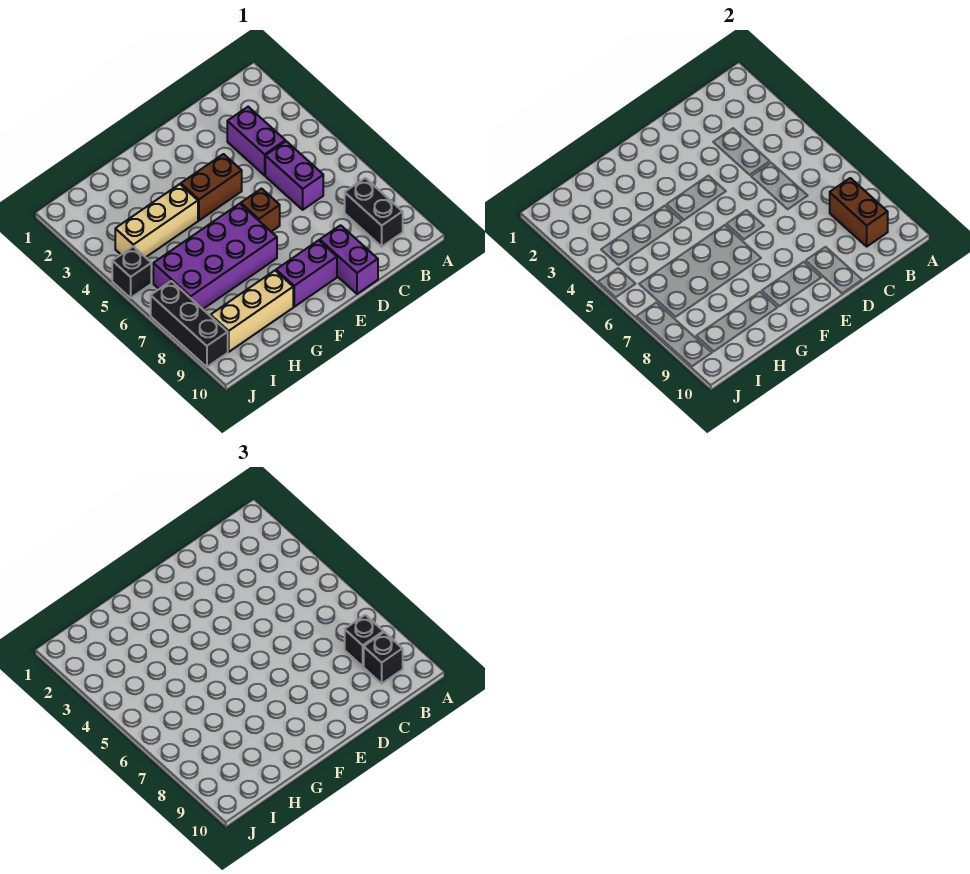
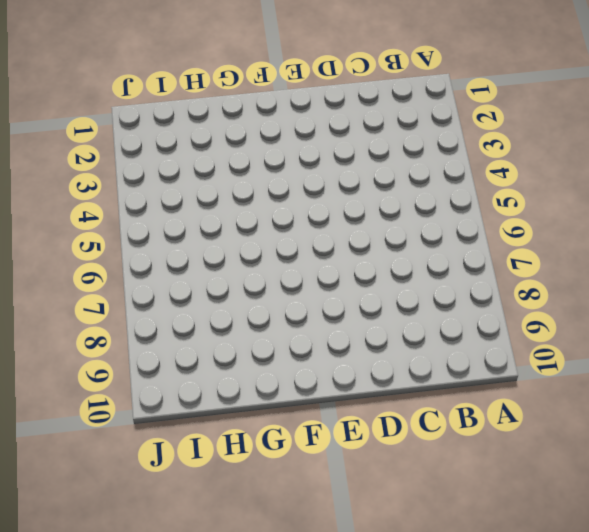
none -> black 1x2 brick [345,178,403,246]
none -> purple 1x2 brick [227,107,285,175]
none -> purple 1x2 brick [265,141,323,210]

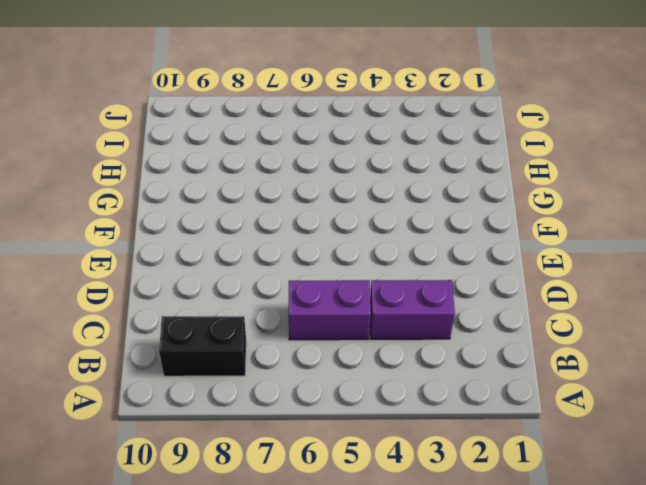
none -> purple 1x2 brick [320,225,378,294]
none -> brown 1x2 brick [181,154,242,220]
none -> brown 1x1 brick [241,189,280,232]

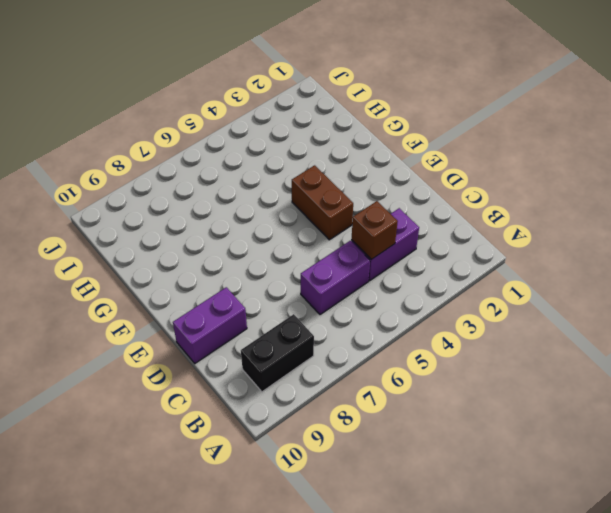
brown 1x1 brick [351,201,398,260] -> brown 1x1 brick moved to [241,189,280,232]
none -> purple 1x2 brick [276,240,337,307]
none -> purple 2x4 brick [153,204,277,309]
none -> tan 1x3 brick [115,184,198,257]

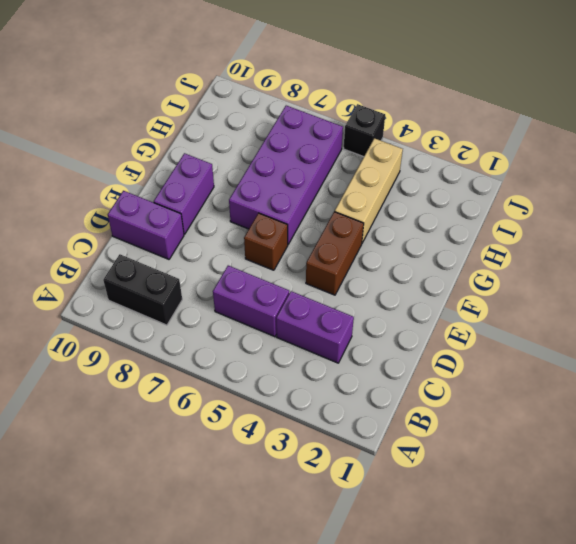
none -> tan 1x3 brick [211,271,293,352]
none -> black 1x3 brick [151,281,228,367]
none -> brown 1x2 brick [830,178,888,246]

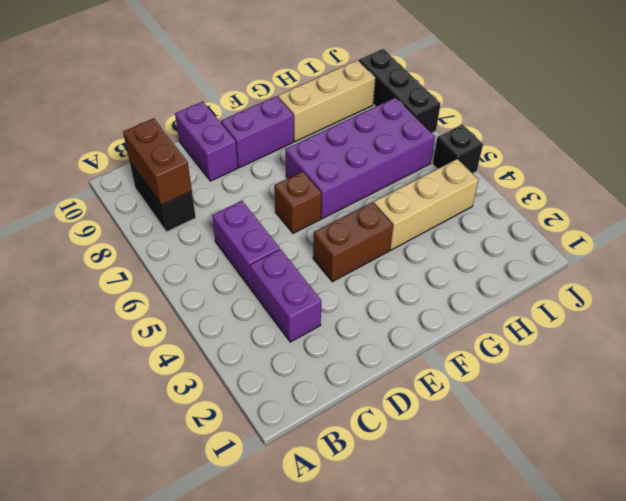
none -> black 1x1 brick [345,615,383,666]
none -> black 1x1 brick [364,632,403,683]

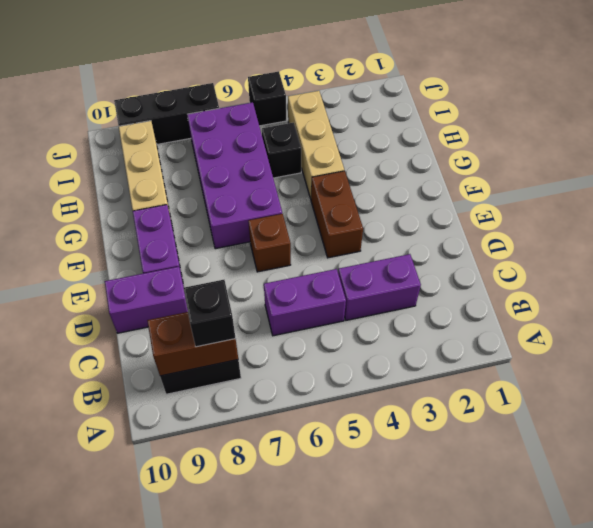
black 1x1 brick [262,123,301,178] -> black 1x1 brick moved to [364,632,403,683]

